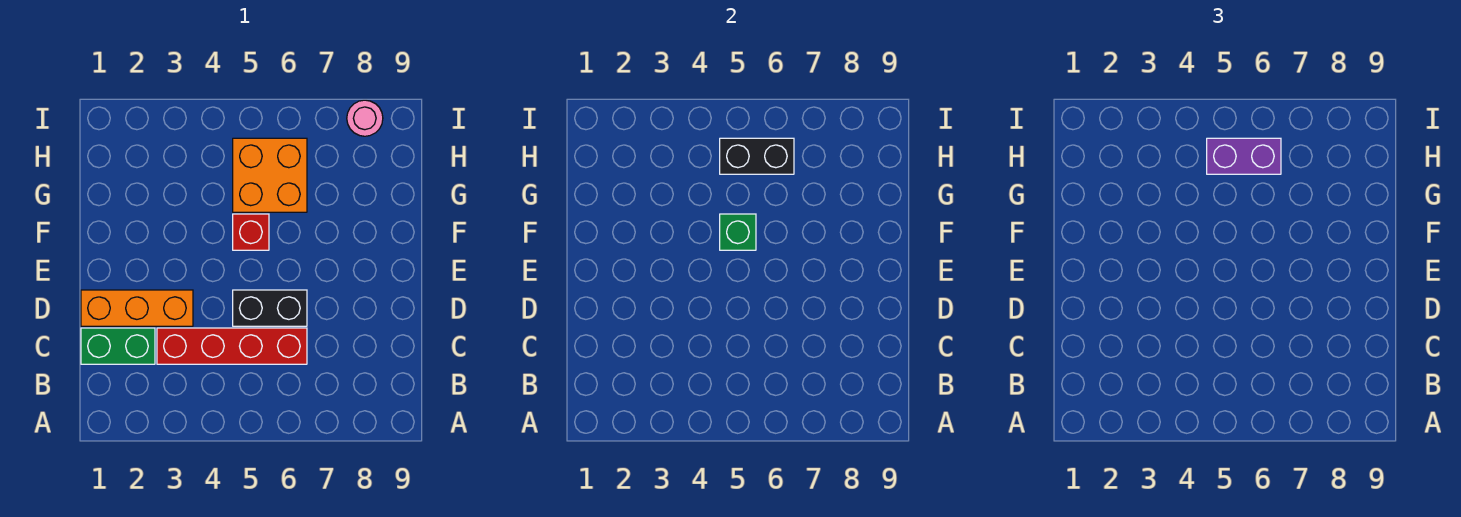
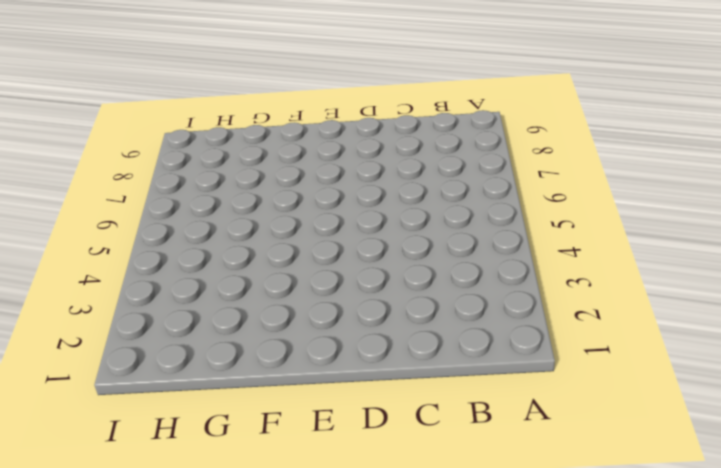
none -> green 1x2 brick [81,328,155,364]
none -> red 1x4 brick [157,328,307,364]

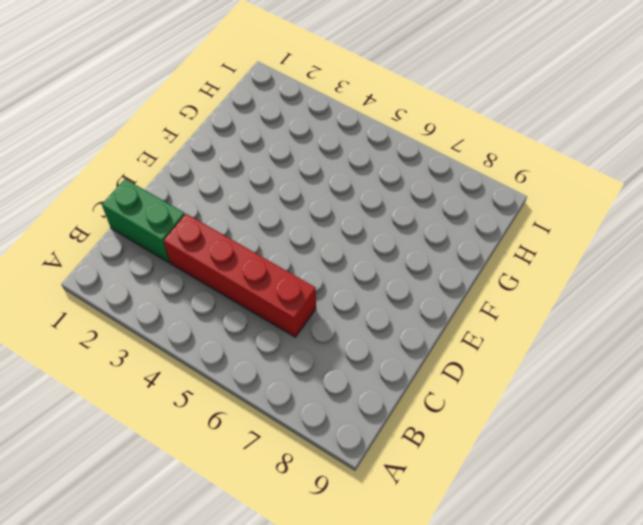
none -> orange 1x3 brick [81,290,193,326]
none -> black 1x2 brick [233,290,307,326]

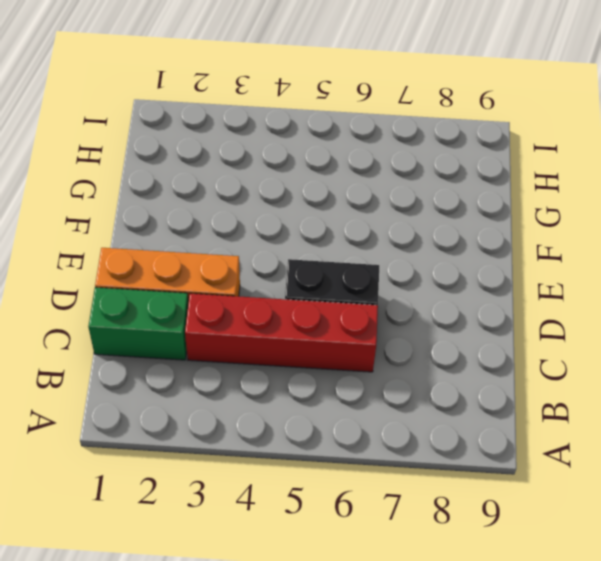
none -> red 1x1 brick [233,214,269,250]
none -> orange 2x2 brick [233,138,307,212]

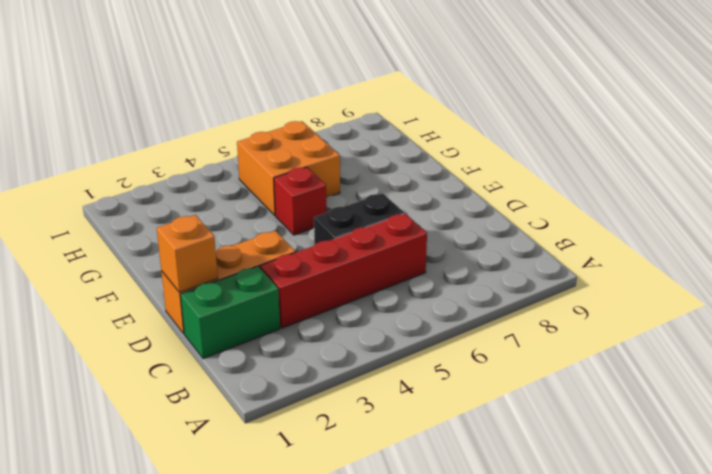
orange 1x1 brick [157,215,218,292] -> none
none -> pink 1x1 round brick [347,100,383,136]
none -> green 1x1 brick [720,214,756,250]

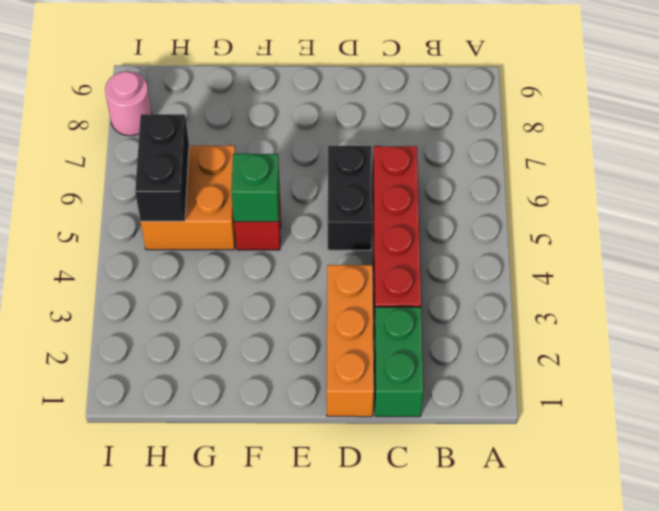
none -> purple 1x2 brick [1207,138,1281,174]

